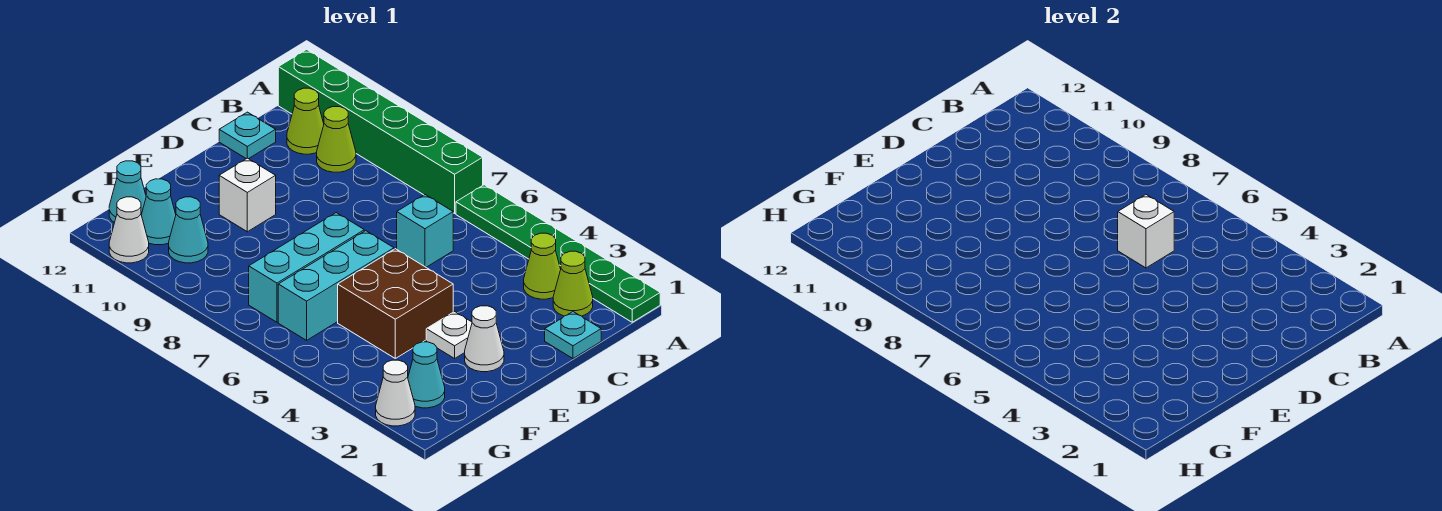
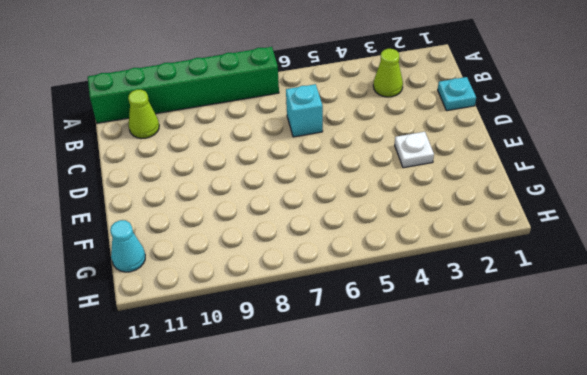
none -> green 1x6 plate [456,185,660,322]
none -> lime 1x1 cone [553,251,593,316]
none -> lime 1x1 cone [317,107,356,172]

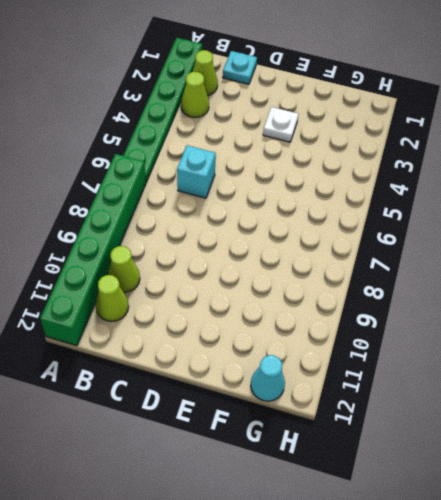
none -> cyan 1x1 plate [219,112,276,159]
none -> white 1x1 cone [465,306,504,372]
none -> brown 2x2 brick [338,249,453,358]

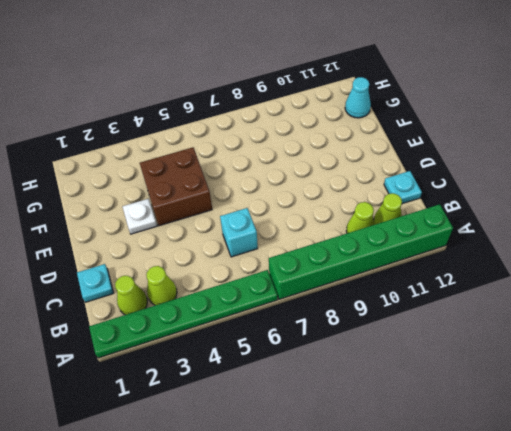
none -> white 1x1 cone [465,306,504,372]
none -> cyan 1x3 brick [278,231,394,340]
none -> cyan 1x3 brick [249,213,364,322]

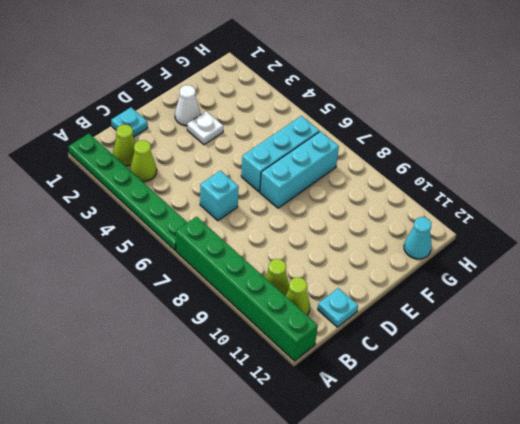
none -> brown 2x2 brick [338,249,453,358]
none -> white 1x1 brick [219,158,276,232]
none -> cyan 1x1 cone [408,342,445,408]

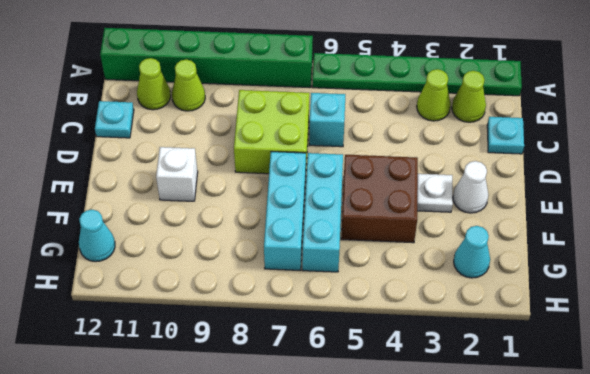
lime 2x2 brick [234,90,309,174] -> none
none -> cyan 1x1 cone [169,197,208,263]
none -> cyan 1x1 cone [141,179,176,245]
none -> white 1x1 cone [376,360,415,426]

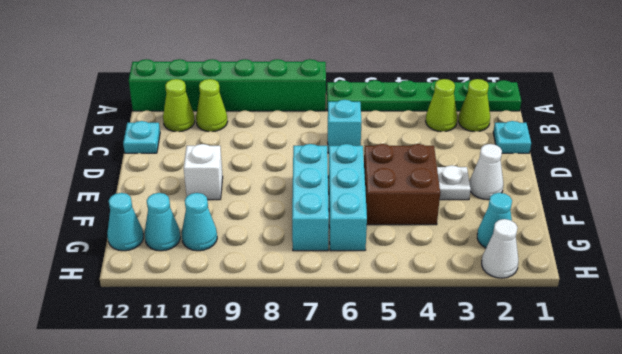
none -> white 1x1 cone [109,197,149,263]
none -> white 1x1 brick [1118,195,1174,268]

